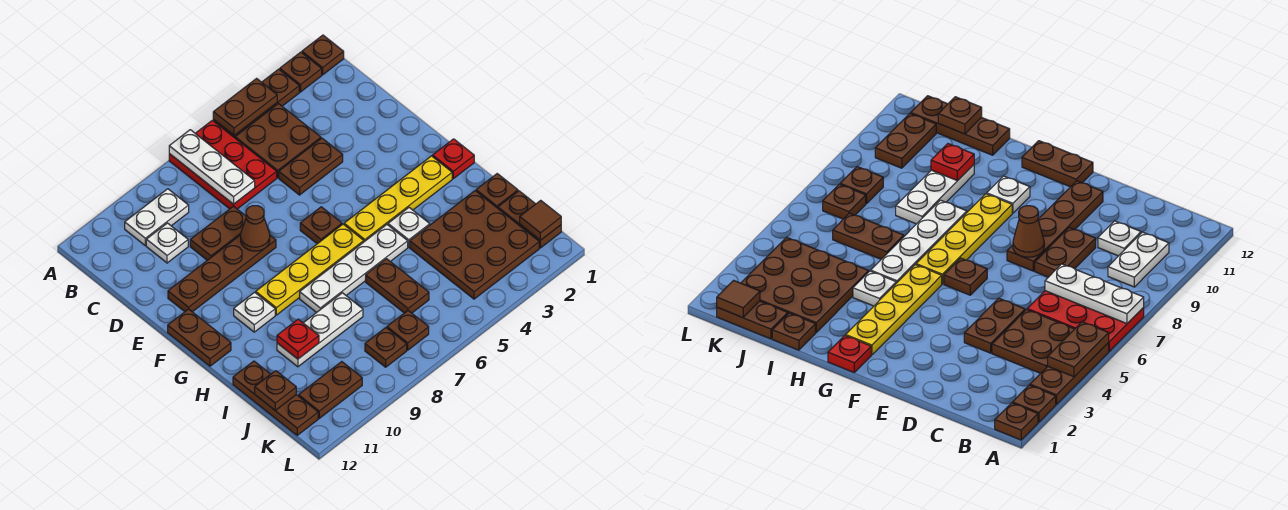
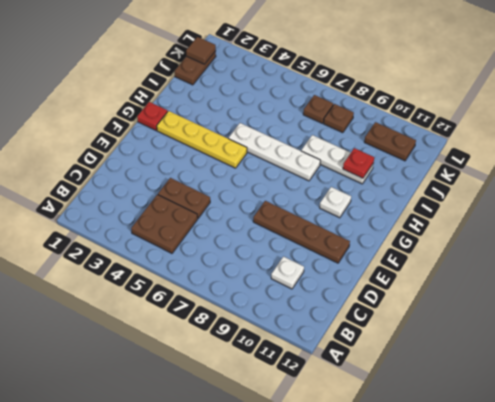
none -> brown 1x1 plate [302,35,344,75]
none -> brown 1x1 plate [280,52,322,92]
none -> brown 1x3 plate [213,69,299,138]
none -> red 2x3 plate [169,120,277,209]

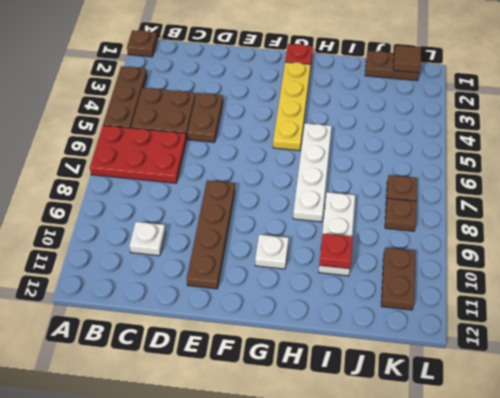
none -> brown 1x1 plate [280,52,322,92]
none -> white 1x2 plate [125,189,189,246]
none -> brown 1x2 plate [190,206,246,260]
none -> brown 1x1 plate [300,207,342,244]

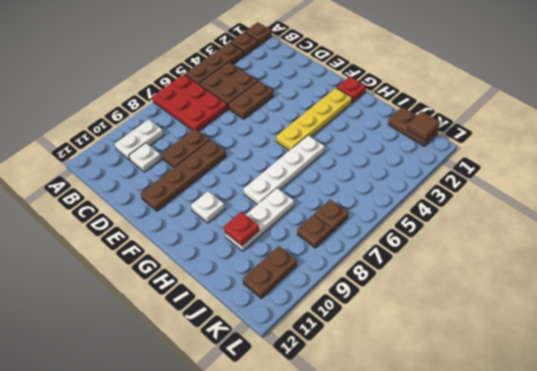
none -> brown 1x1 plate [300,207,342,244]
none -> brown 1x2 plate [168,309,231,366]
none -> yellow 1x4 plate [256,224,364,315]
none -> white 1x1 plate [388,208,430,247]

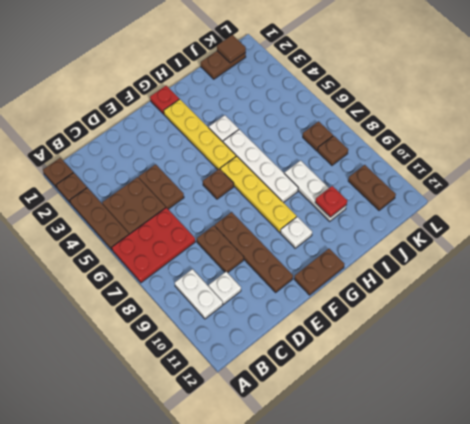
none -> brown 1x1 plate [476,174,518,208]
none -> brown 3x3 plate [410,191,539,299]
none -> brown 1x2 plate [366,259,429,313]
none -> brown 1x3 plate [233,361,318,435]

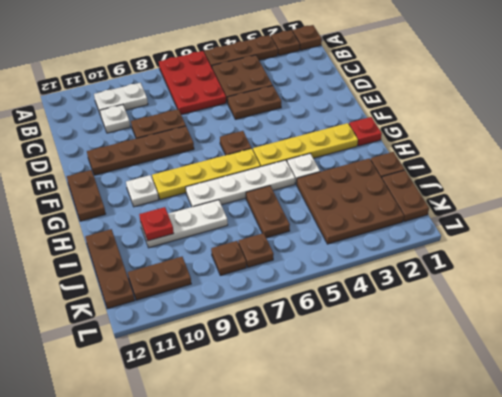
none -> brown 1x2 plate [213,79,277,135]
none -> white 1x3 plate [169,130,255,204]
none -> brown 1x1 cone [241,206,270,251]
none -> brown 1x1 plate [255,371,296,410]

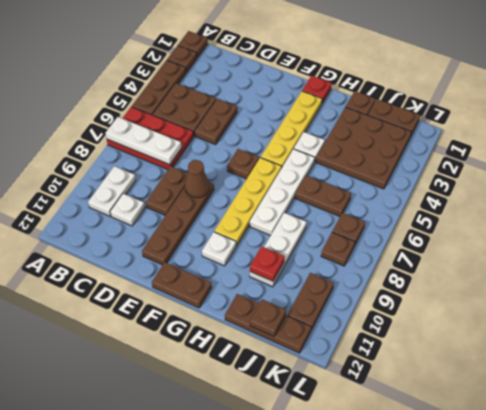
none -> brown 1x2 plate [213,79,277,135]
none -> brown 1x1 tile [520,200,561,240]

